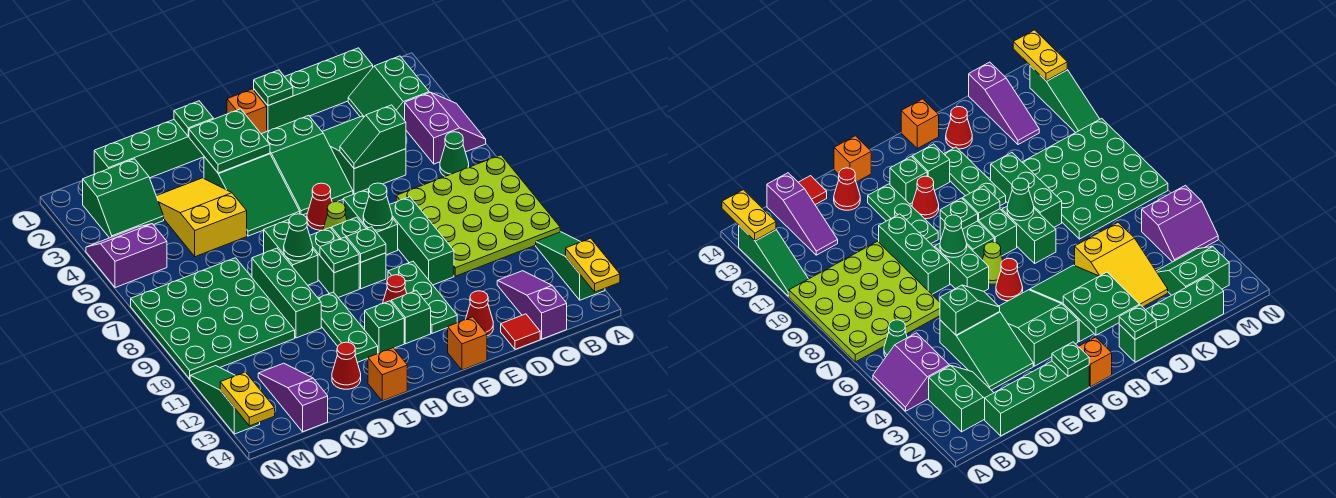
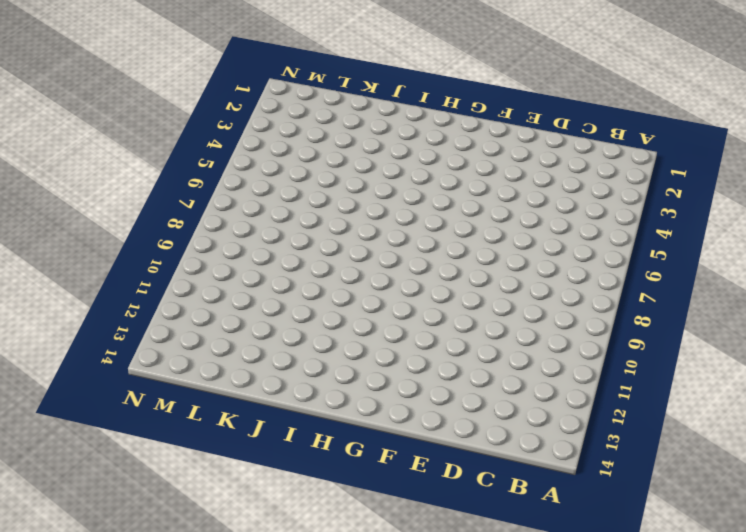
none -> purple 2x2 slope [405,92,486,164]
none -> lime 4x4 plate [396,155,560,276]
none -> green 1x3 slope [536,232,605,300]
none -> green 2x2 slope [348,56,429,120]

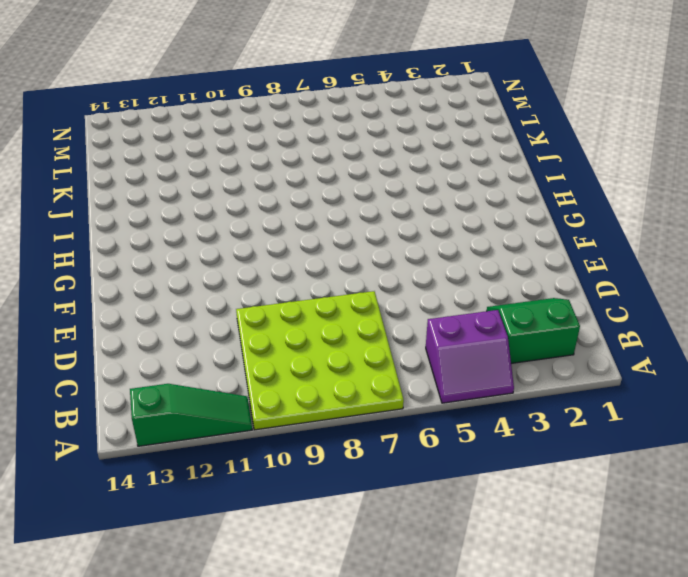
none -> green 1x1 cone [440,132,469,176]
none -> green 1x4 brick [254,48,373,131]
none -> purple 1x3 slope [497,271,567,339]
none -> green 2x3 slope [322,116,406,194]

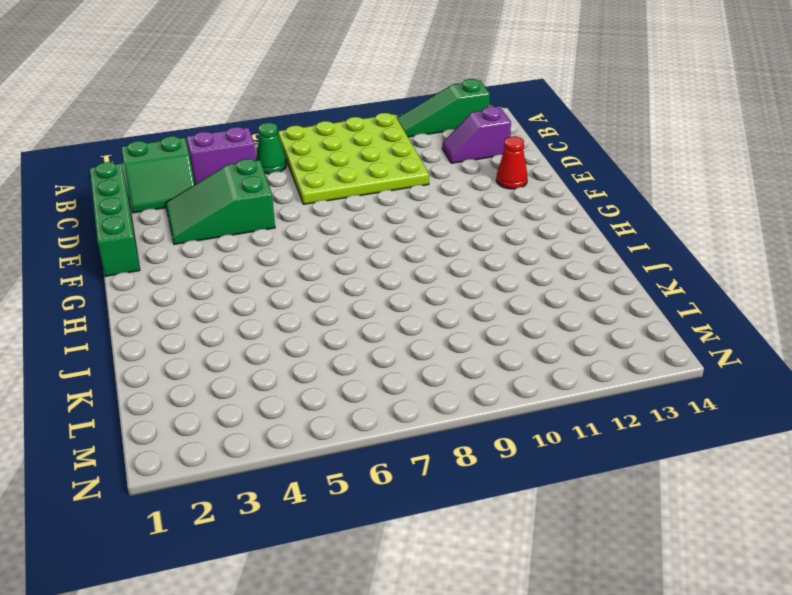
purple 1x2 slope [442,106,511,163] -> purple 1x3 slope [497,271,567,339]
none -> red 1x1 tile [501,314,540,349]
none -> green 1x3 brick [390,197,454,285]
none -> green 2x3 slope [262,115,353,215]
none -> green 1x2 brick [343,189,398,255]

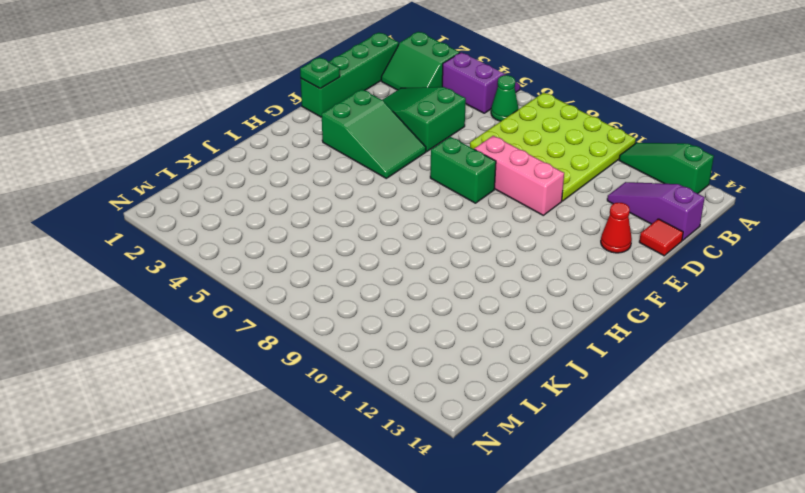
pink 1x3 brick [474,136,564,215] -> green 1x3 brick [390,197,454,285]
none -> green 1x3 plate [388,261,457,333]
none -> orange 1x1 brick [448,317,487,370]
none -> orange 1x1 brick [227,89,267,134]
none -> red 1x1 cone [307,183,332,230]

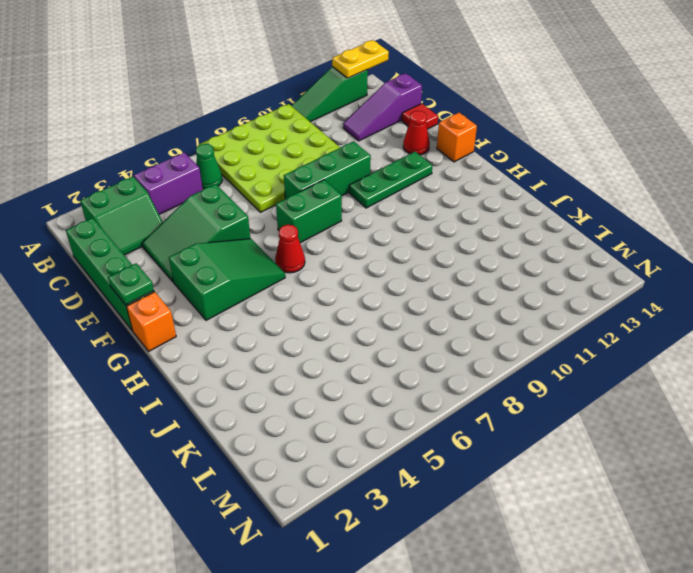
none -> lime 1x1 cone [323,202,347,230]
none -> green 1x2 brick [332,217,386,289]
none -> red 1x1 cone [383,275,407,303]
none -> green 1x1 brick [391,291,431,344]

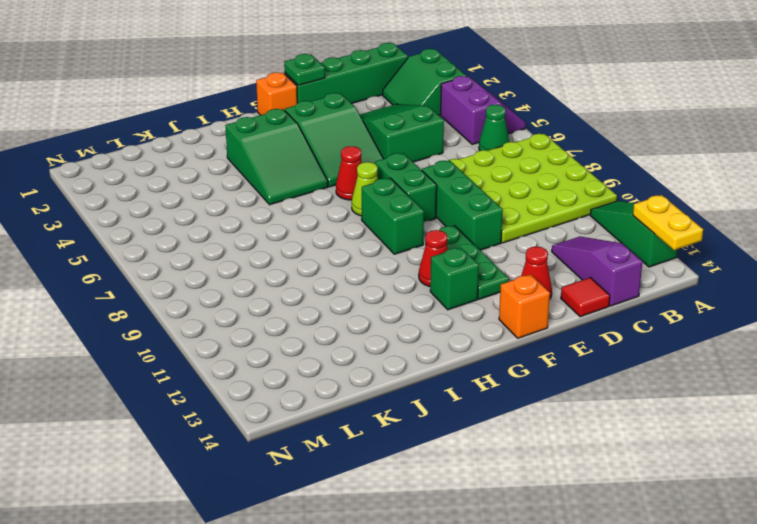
none -> green 1x2 brick [310,228,359,298]
none -> green 1x1 brick [365,301,404,353]
none -> green 1x4 brick [94,120,204,178]
none -> green 1x2 brick [264,220,318,285]

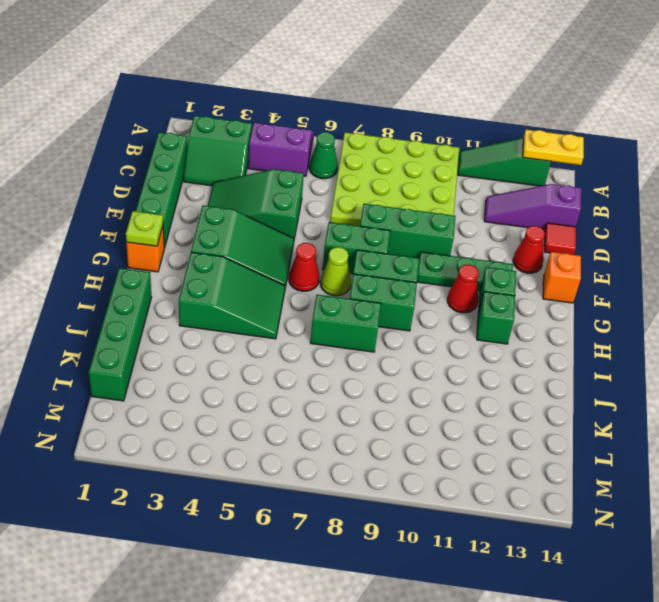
lime 1x1 plate [126,211,163,246] -> none
none -> green 1x3 plate [318,292,378,362]
none -> orange 1x1 brick [368,348,407,401]
none -> yellow 2x3 slope [156,178,247,257]
none -> green 1x3 brick [252,248,321,338]

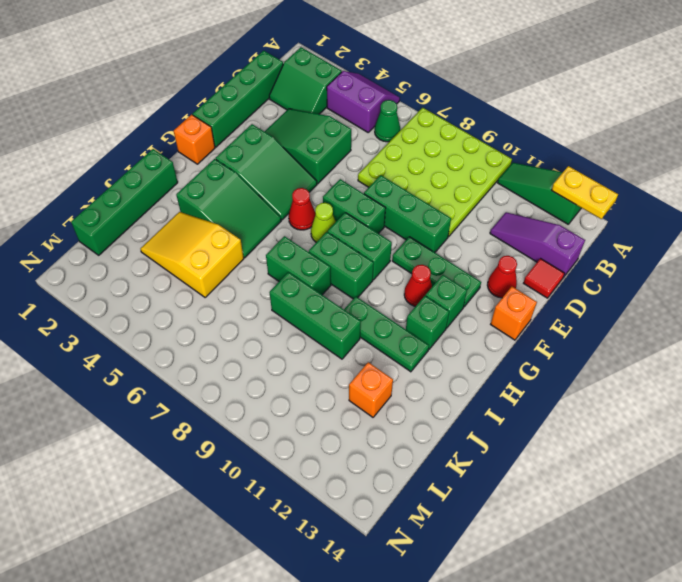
orange 1x1 brick [349,362,393,417] -> orange 1x1 brick moved to [368,348,407,401]
none -> red 1x1 cone [332,342,361,389]
none -> green 4x4 plate [131,258,295,379]
none -> green 2x2 slope [83,159,164,238]
none -> purple 1x3 slope [258,363,328,432]

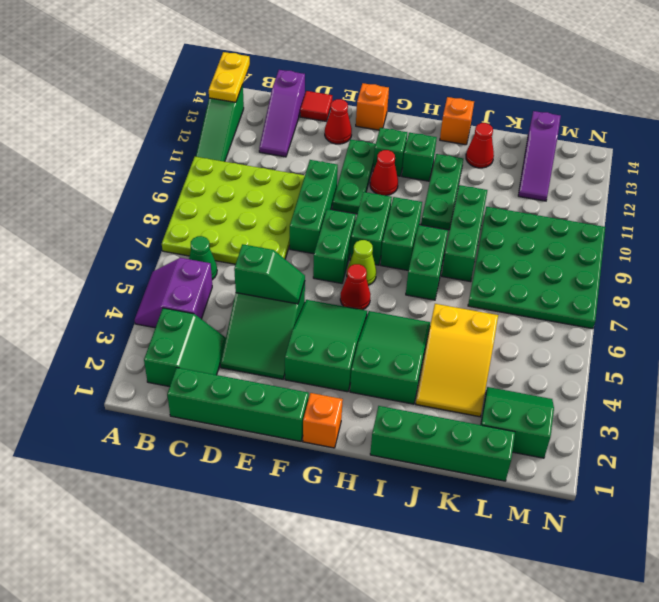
none -> purple 2x2 slope [86,224,167,288]
none -> green 1x3 slope [190,366,260,434]
none -> green 1x1 plate [254,70,293,106]
none -> green 1x1 cone [363,183,392,230]

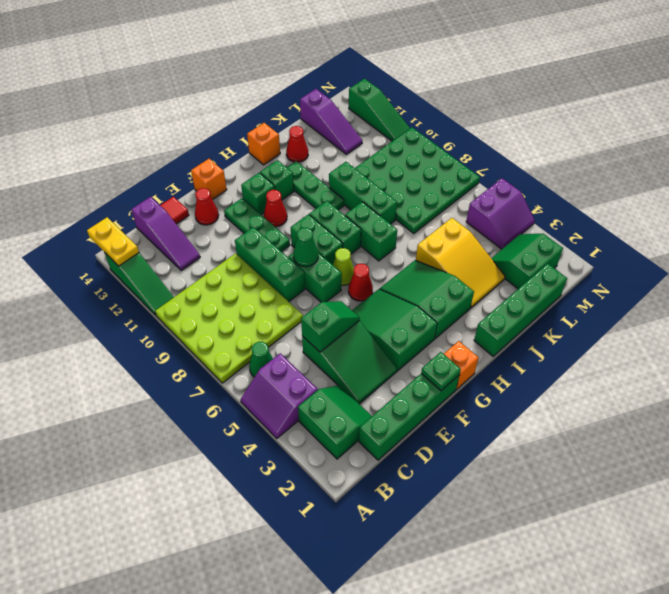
none -> green 1x1 plate [346,227,386,262]
none -> green 2x2 plate [189,109,270,173]
none -> green 1x1 plate [320,237,359,273]
none -> green 1x1 plate [174,101,213,136]

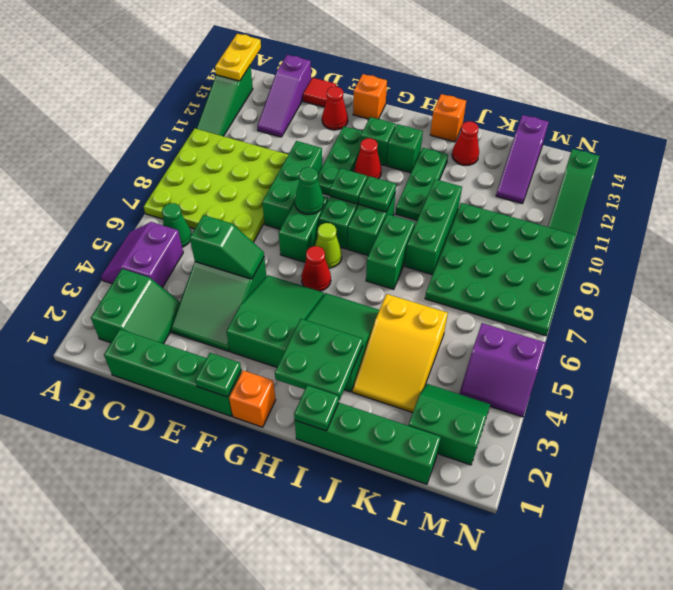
none -> green 1x1 cone [284,214,313,261]
none -> yellow 1x2 plate [220,372,275,426]

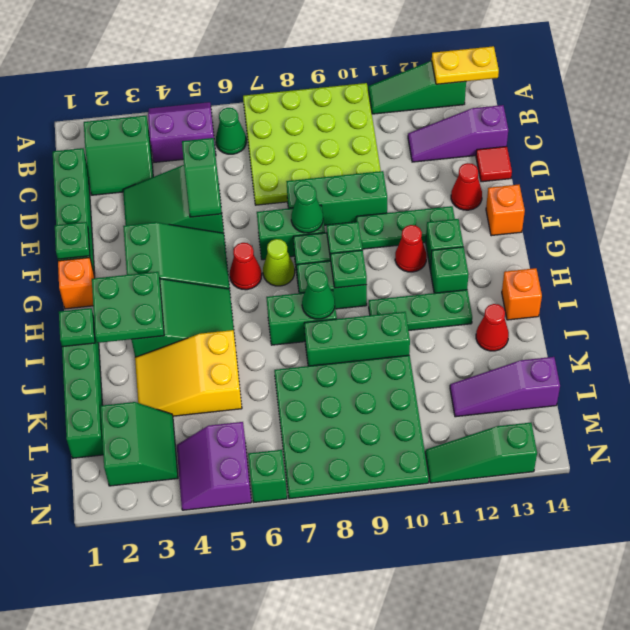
green 1x1 brick [248,450,287,502] -> none
none -> yellow 1x2 plate [220,372,275,426]

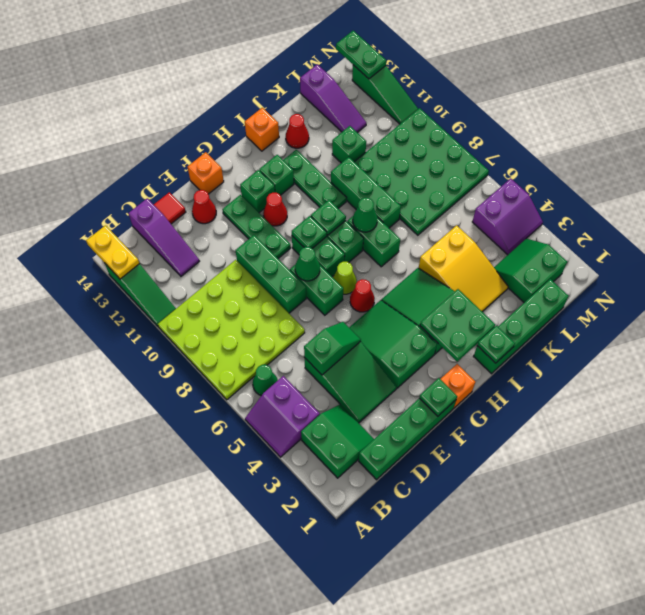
green 1x1 brick [332,126,366,163] -> none
green 1x2 plate [336,31,386,79] -> yellow 1x2 plate [220,372,275,426]

